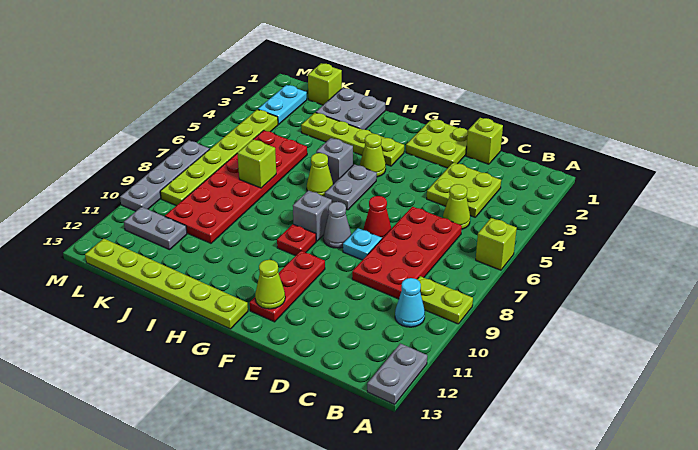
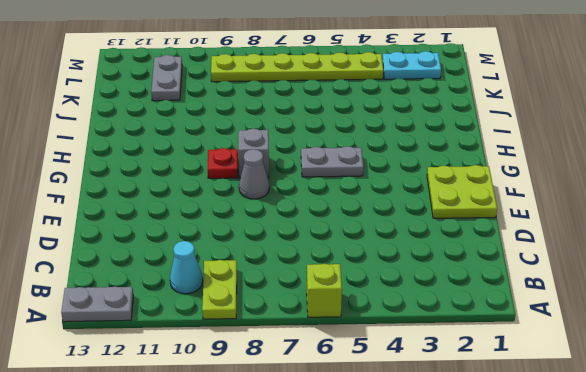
none -> lime 2x2 plate [427,162,501,217]
none -> lime 1x1 cone [443,184,470,229]
none -> red 2x4 plate [352,207,462,299]
none -> lime 1x1 brick [466,118,503,164]

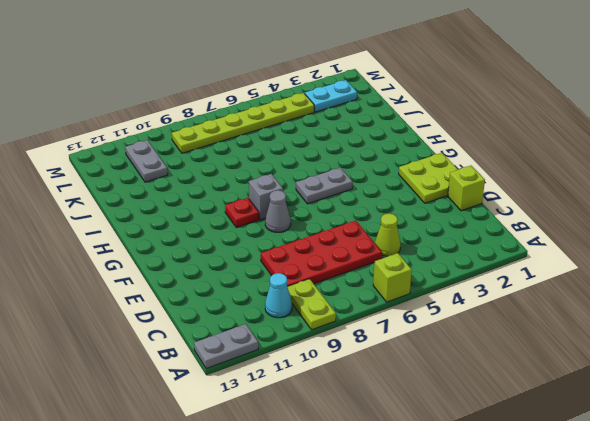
none -> lime 2x2 plate [427,162,501,217]
none -> red 1x1 cone [364,196,391,239]
none -> cyan 1x1 plate [343,228,382,260]
none -> red 1x3 plate [250,251,325,322]

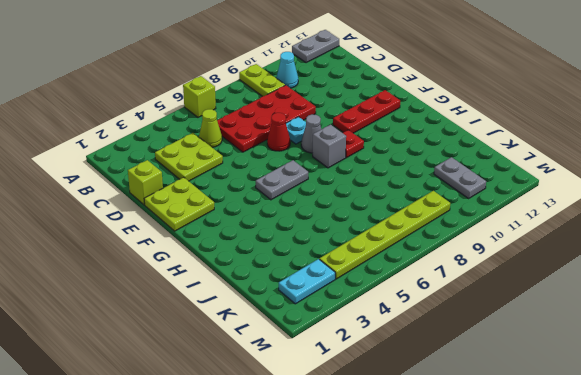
none -> lime 1x4 plate [301,112,404,166]
none -> lime 1x1 cone [360,134,386,177]
none -> lime 1x6 plate [85,239,248,329]
none -> grey 1x1 brick [316,138,353,184]

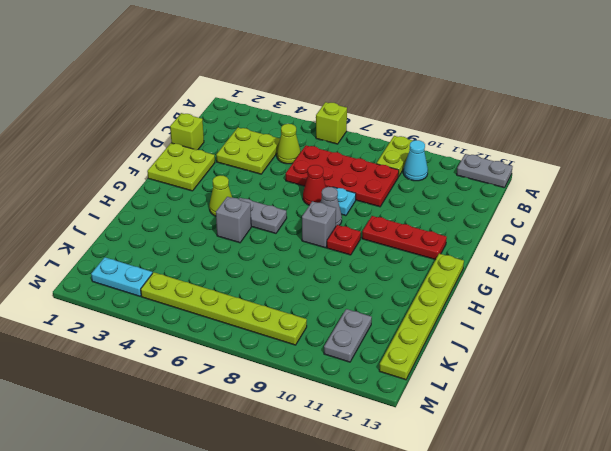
none -> lime 1x4 plate [301,112,404,166]
none -> lime 1x1 cone [307,153,333,197]
none -> grey 2x2 plate [316,88,385,130]
none -> red 2x6 plate [165,130,307,243]

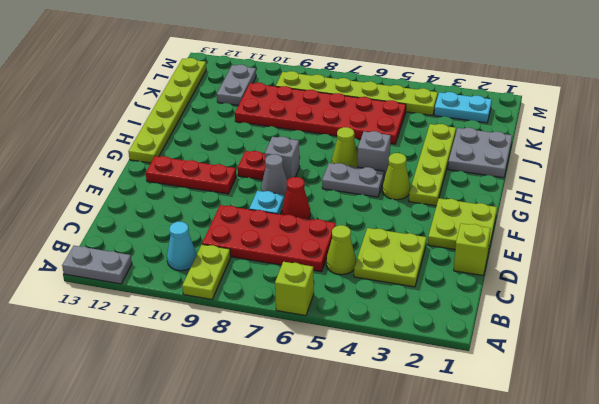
none -> lime 1x1 brick [308,63,342,105]
none -> grey 1x4 plate [120,141,209,211]
none -> lime 1x1 cone [255,260,285,309]
none -> lime 1x1 brick [237,139,276,188]

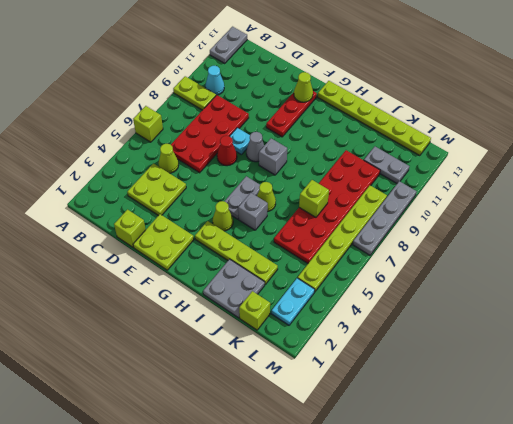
none -> red 1x1 plate [277,224,316,256]

